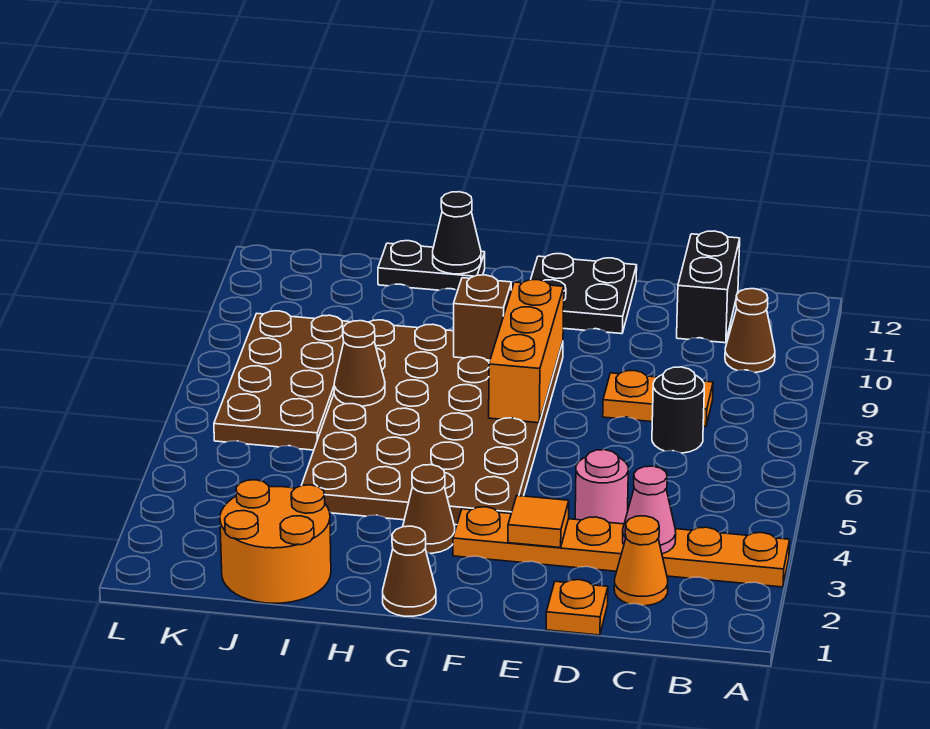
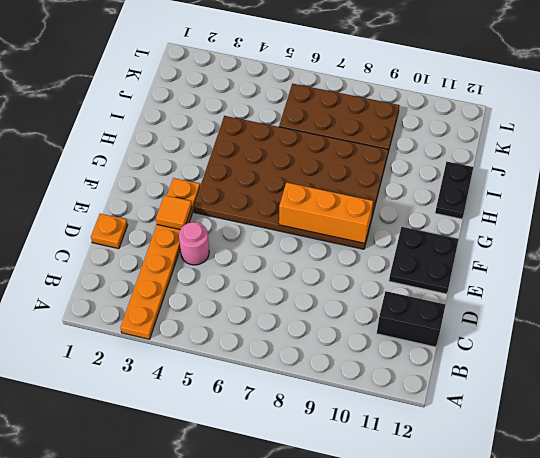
none -> brown 1x1 cone [725,289,775,372]
none -> orange 1x1 cone [614,516,668,606]
none -> black 1x1 round brick [652,367,704,453]

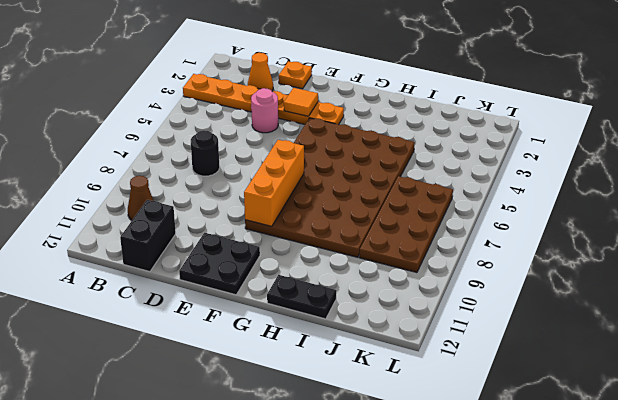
none -> orange 1x2 plate [603,371,713,426]
none -> brown 1x1 cone [383,526,436,616]
none -> brown 1x1 cone [403,465,455,553]

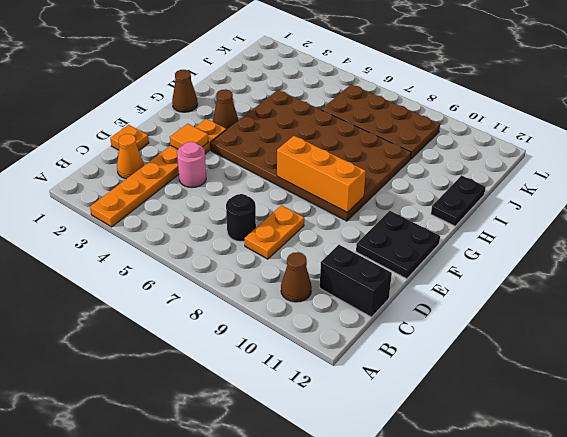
none -> orange 2x2 round brick [220,480,331,603]
none -> pink 1x1 cone [623,466,676,554]
none -> brown 1x1 brick [454,275,511,360]

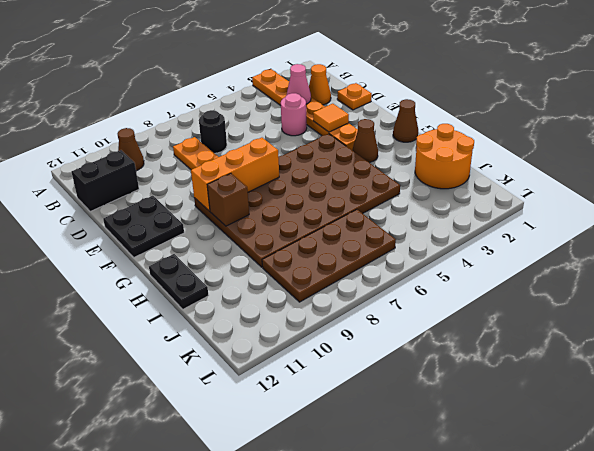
none -> black 1x1 cone [433,192,481,274]
none -> brown 1x1 cone [334,321,385,406]

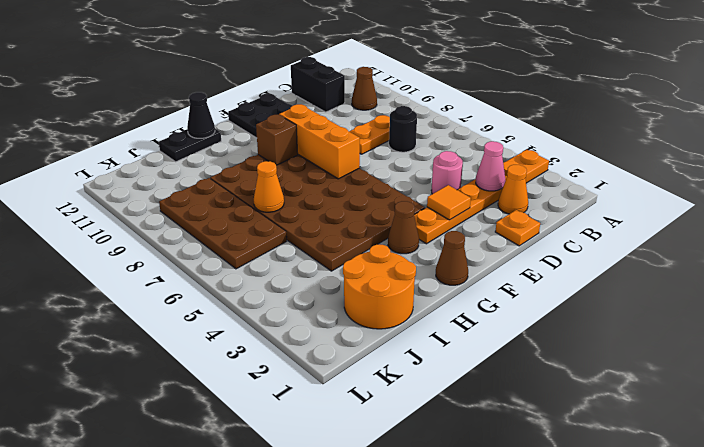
orange 1x1 cone [254,161,284,212] -> brown 1x1 cone [334,321,385,406]

